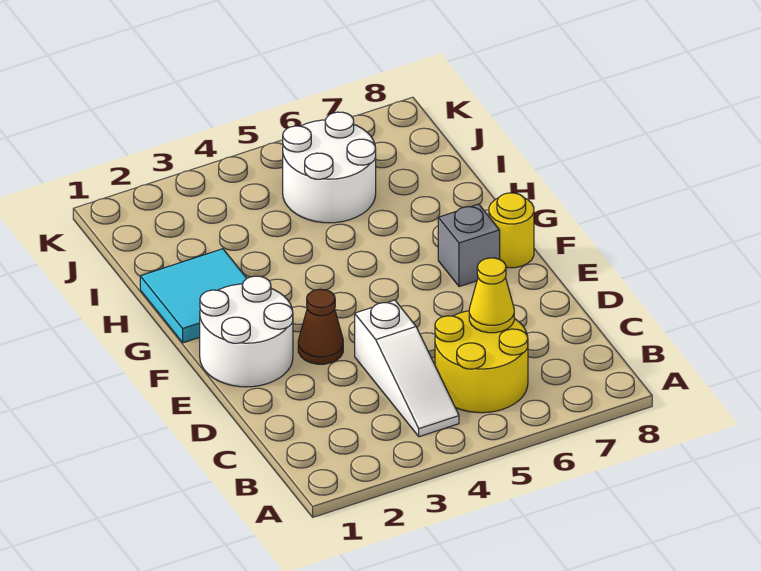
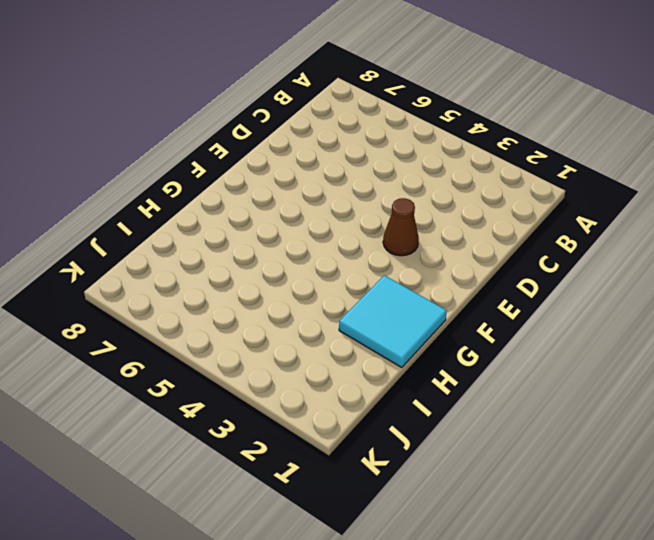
none -> white 1x3 slope [355,300,459,437]
none -> yellow 2x2 round brick [435,311,528,413]

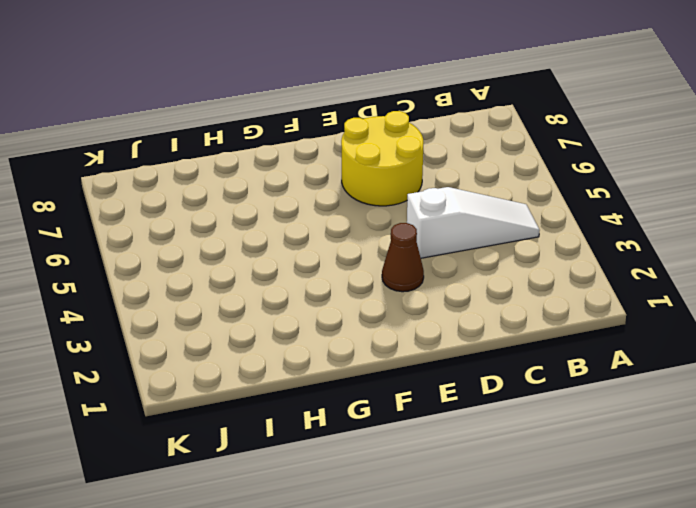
yellow 2x2 round brick [341,111,424,206] -> yellow 2x2 round brick moved to [435,311,528,413]
none -> white 2x2 round brick [200,276,293,387]
none -> grey 1x1 brick [438,204,500,287]

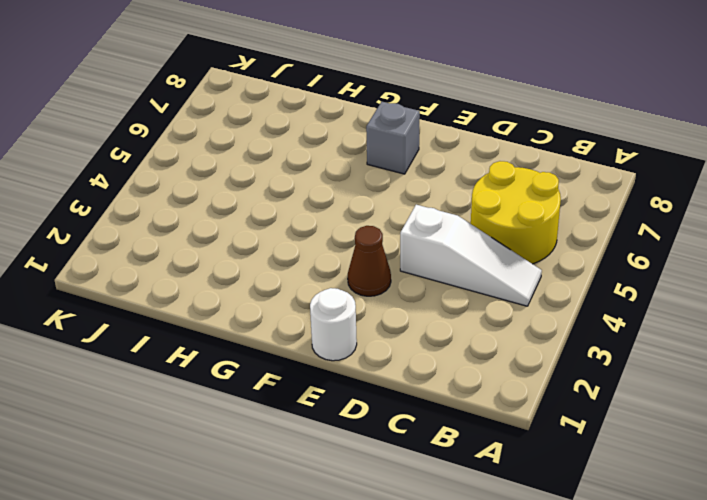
white 1x1 round brick [310,288,357,361] -> white 2x2 round brick [200,276,293,387]
none -> yellow 1x1 round brick [489,193,534,268]
none -> cyan 2x2 tile [140,249,247,343]

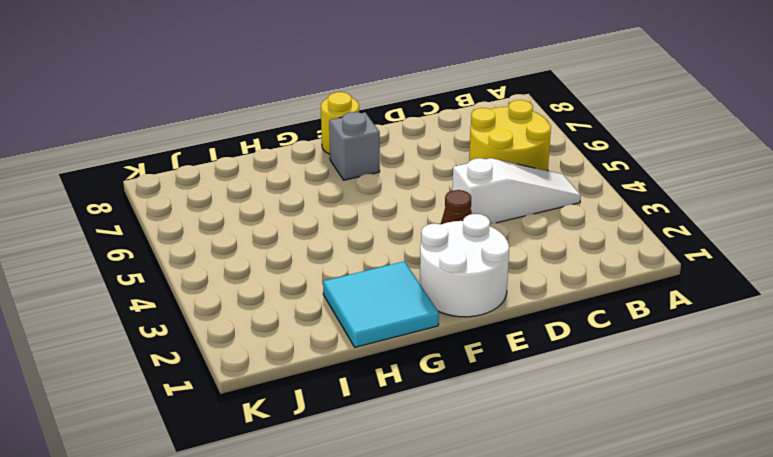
none -> white 2x2 round brick [283,112,376,223]
none -> yellow 1x1 cone [469,258,514,333]

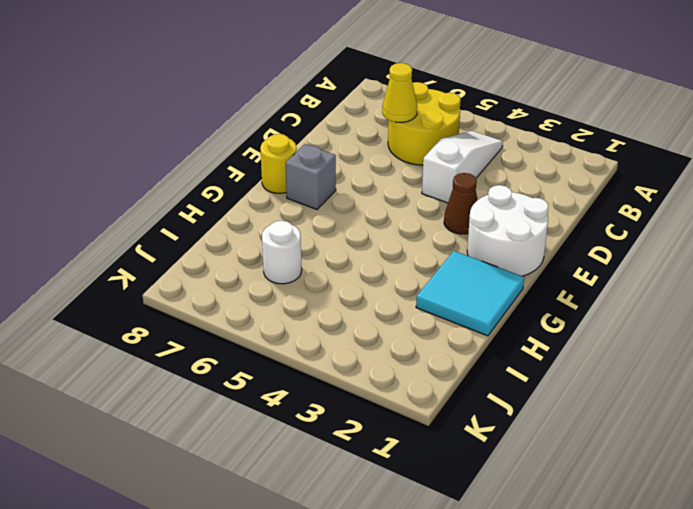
white 1x1 round brick [262,221,302,284] -> white 2x2 round brick [283,112,376,223]

